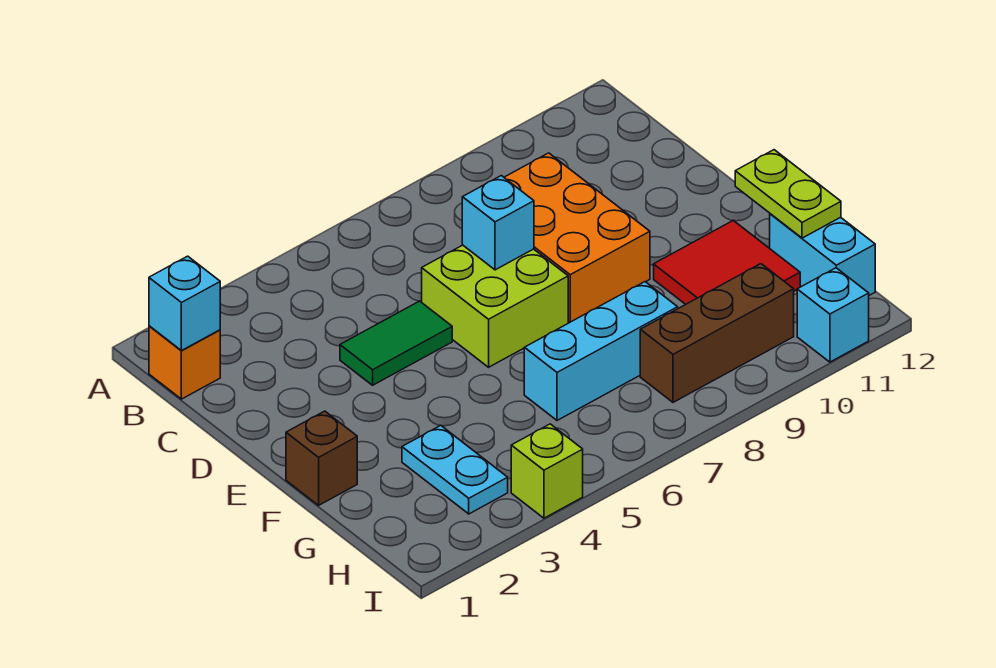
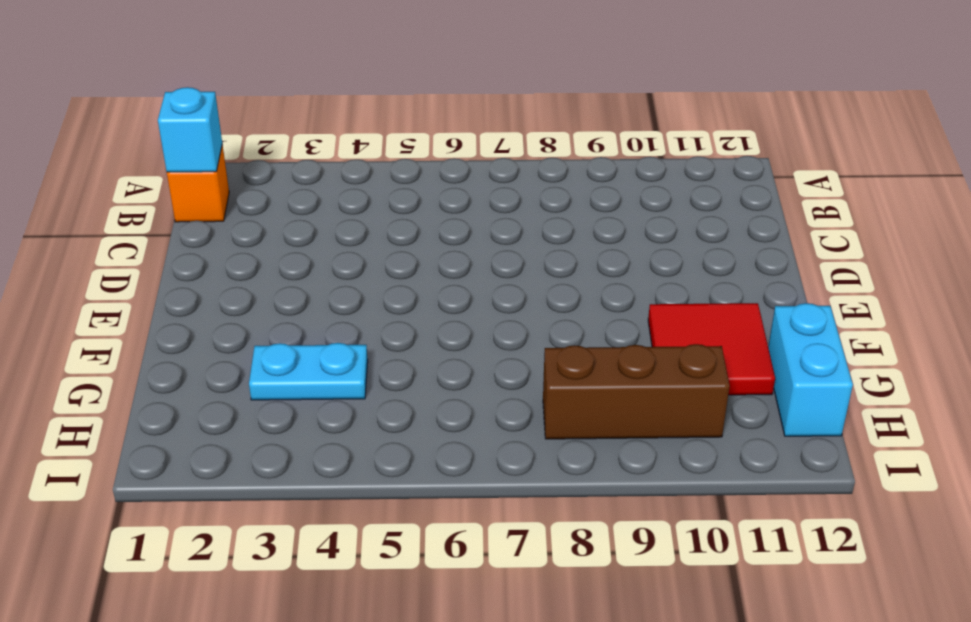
cyan 1x2 plate [249,343,368,400] -> cyan 1x2 plate turned to [402,425,508,514]
none -> orange 2x3 brick [504,153,650,322]
none -> green 1x2 tile [340,301,452,385]
none -> lime 2x2 brick [422,245,568,367]

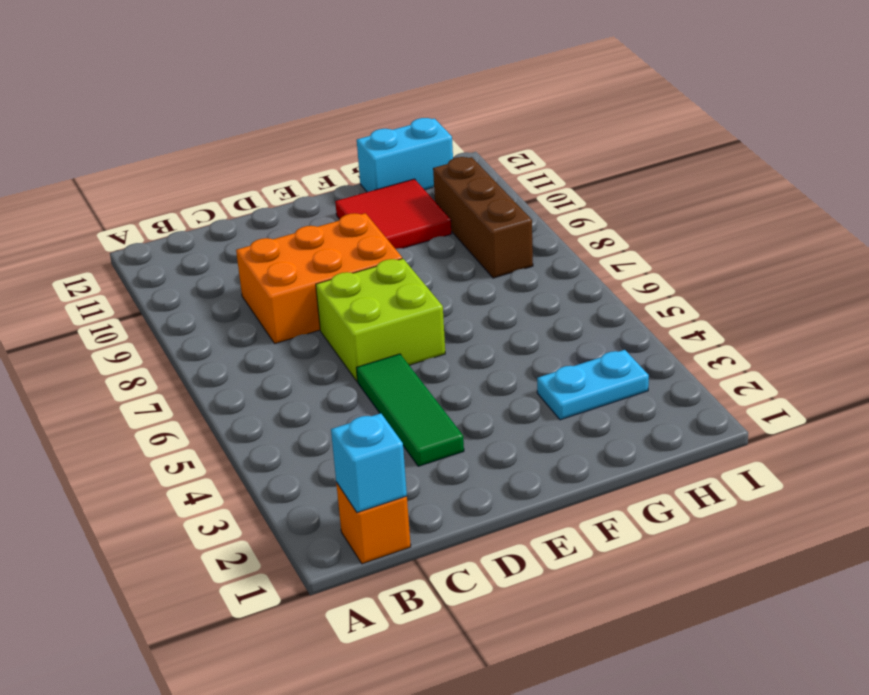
green 1x3 tile [356,354,464,466] -> green 1x2 tile [340,301,452,385]
none -> brown 1x1 brick [286,411,357,505]
none -> cyan 1x3 brick [524,282,678,420]
none -> lime 1x1 brick [511,424,583,518]

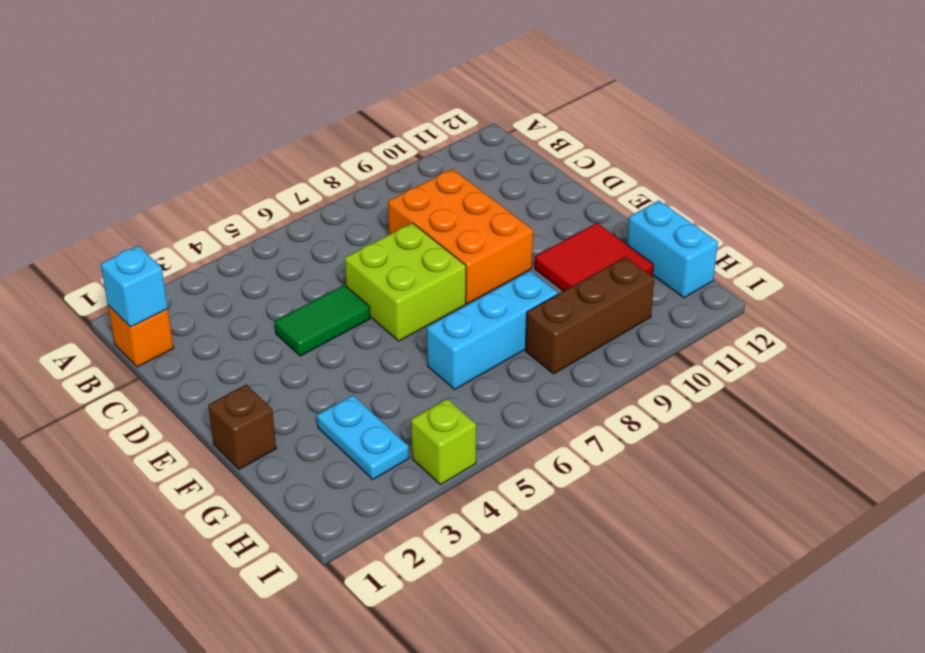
none -> cyan 1x1 brick [797,268,869,362]
none -> cyan 1x1 brick [462,176,534,270]
none -> lime 1x2 plate [735,150,841,238]

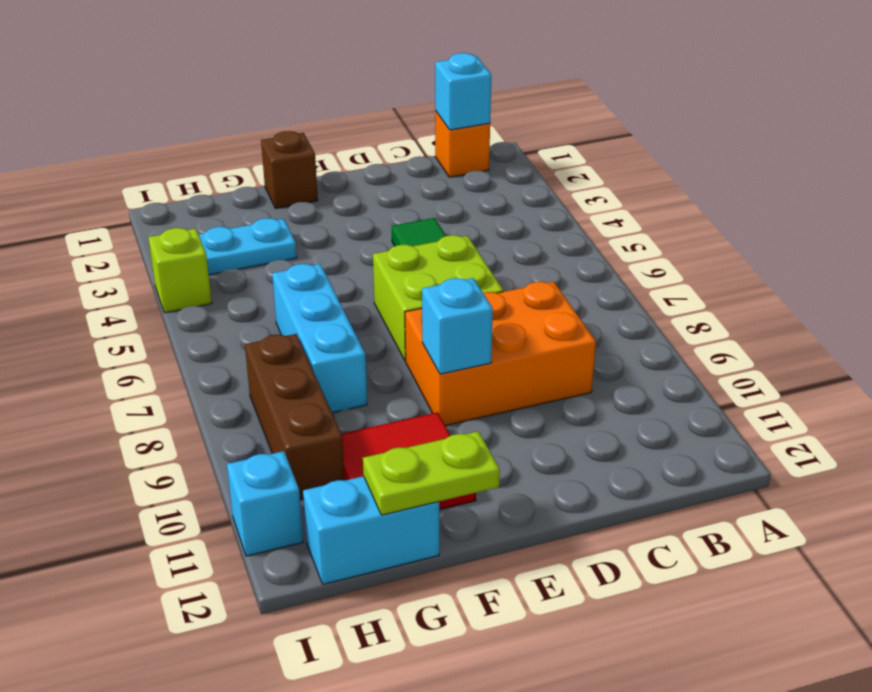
cyan 1x1 brick [422,278,493,374] -> cyan 1x1 brick moved to [462,176,534,270]

